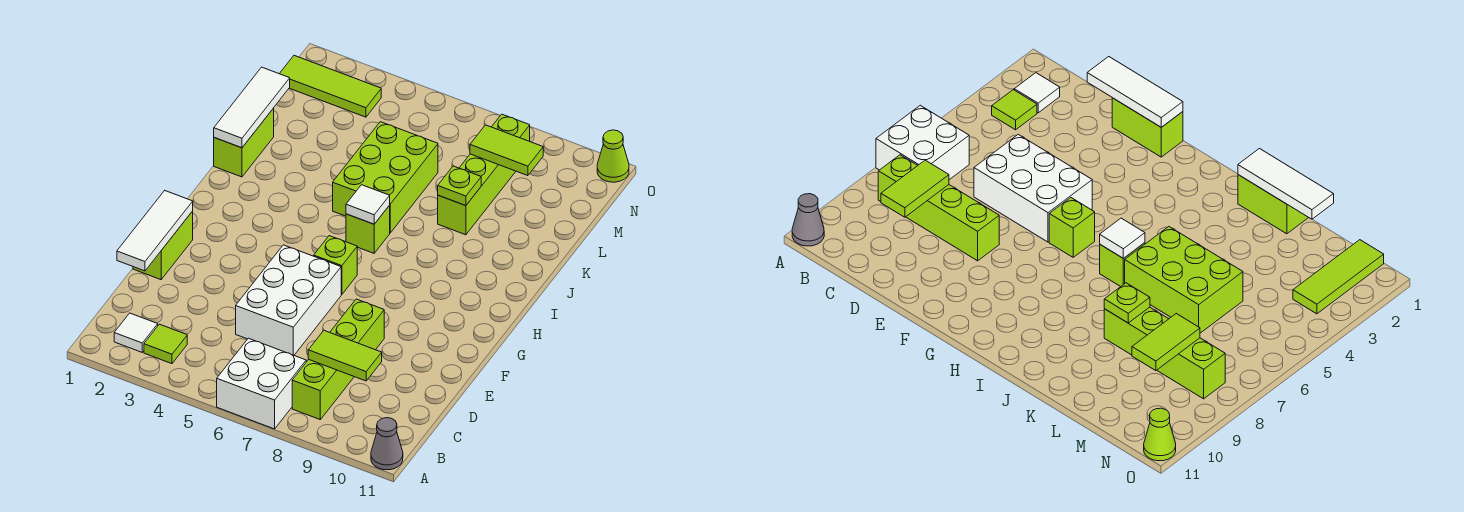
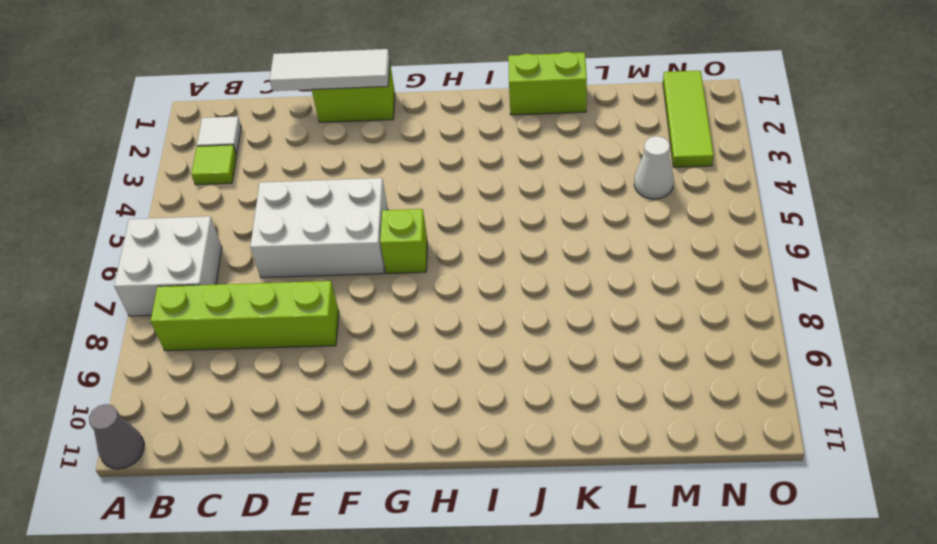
white 1x1 cone [634,136,674,199] -> none
none -> lime 1x1 brick [346,205,390,253]
none -> lime 2x3 brick [333,122,438,233]
none -> lime 1x4 brick [438,114,530,235]

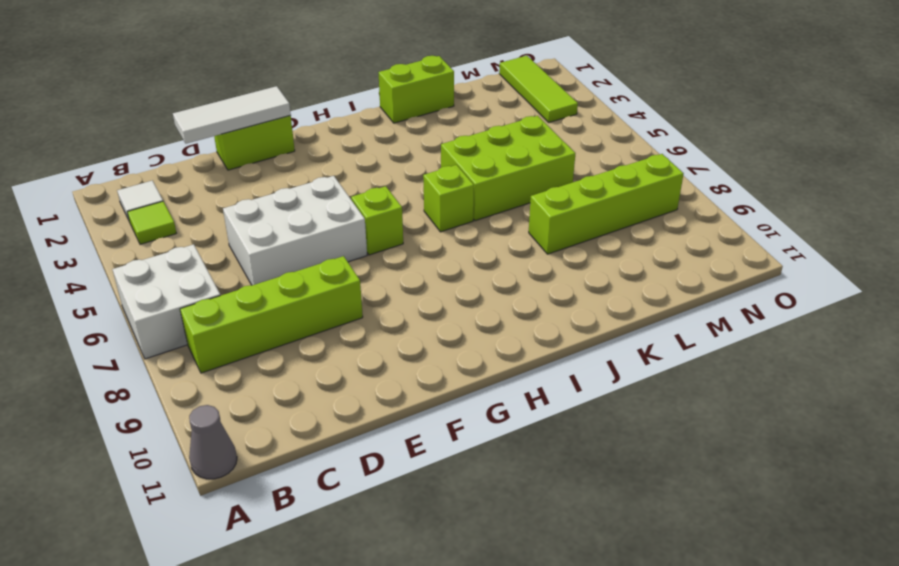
none -> lime 1x1 cone [597,130,629,182]
none -> lime 1x2 tile [308,331,382,381]
none -> white 1x1 tile [346,185,390,224]

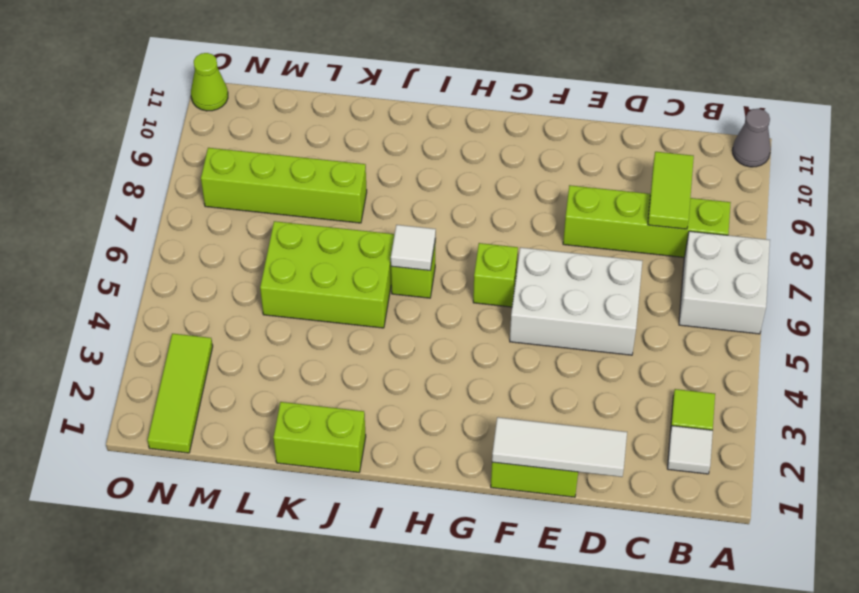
none -> white 1x3 tile [214,67,290,148]
none -> lime 1x1 plate [438,166,481,206]
none -> lime 1x2 tile [470,125,543,176]

